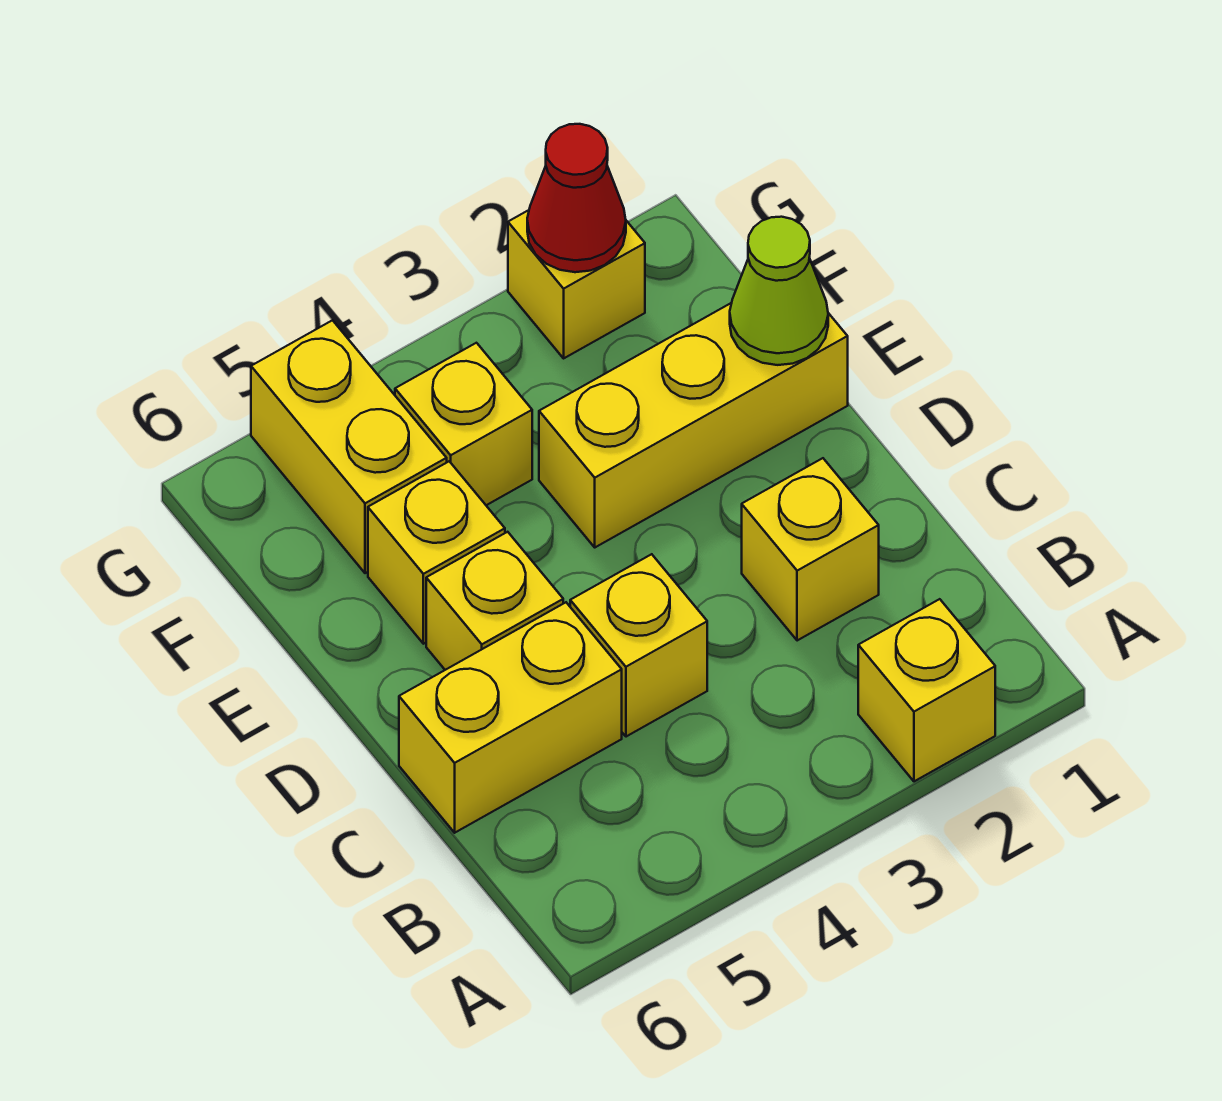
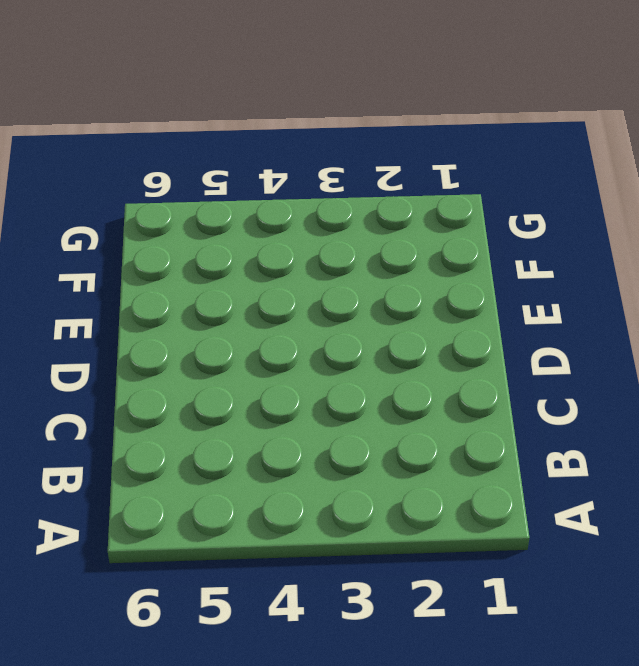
none -> yellow 1x1 brick [858,599,995,781]
none -> yellow 1x1 brick [742,458,879,641]
none -> yellow 1x1 brick [570,554,707,737]

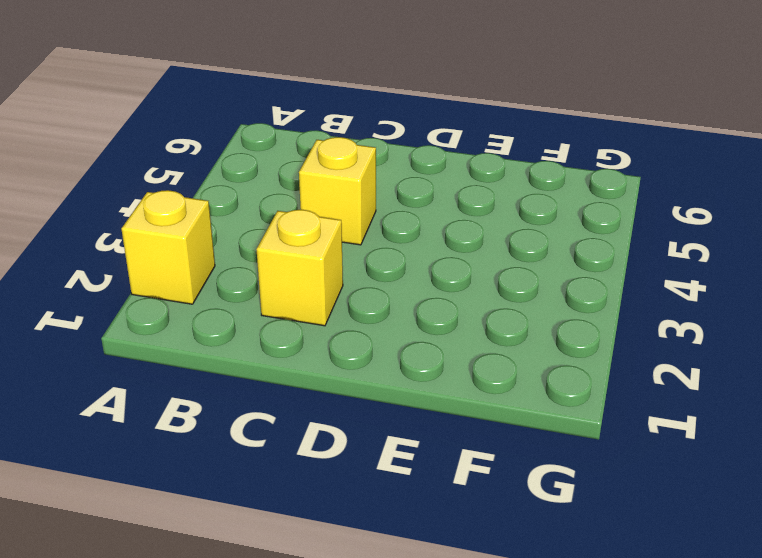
none -> yellow 1x2 brick [399,603,622,833]
none -> yellow 1x1 brick [426,532,563,670]
none -> yellow 1x3 brick [539,303,848,547]

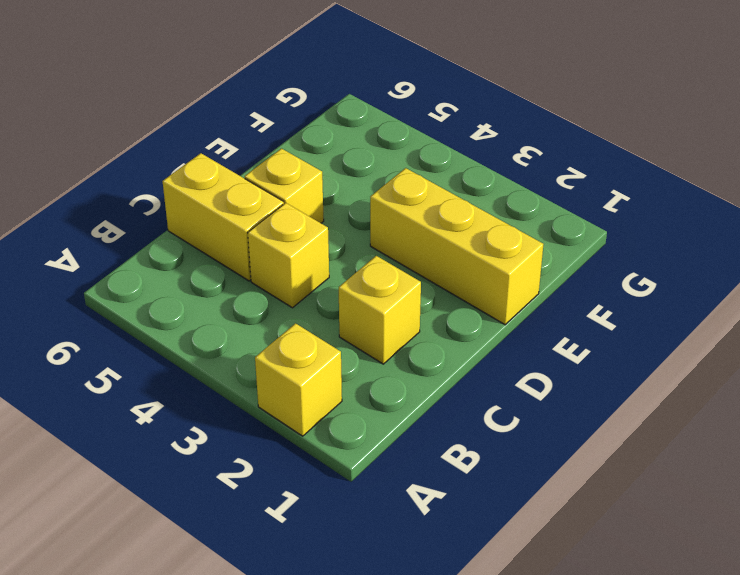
none -> yellow 1x1 brick [368,461,505,644]
none -> yellow 1x1 brick [395,343,532,505]
none -> yellow 1x2 brick [251,320,447,573]

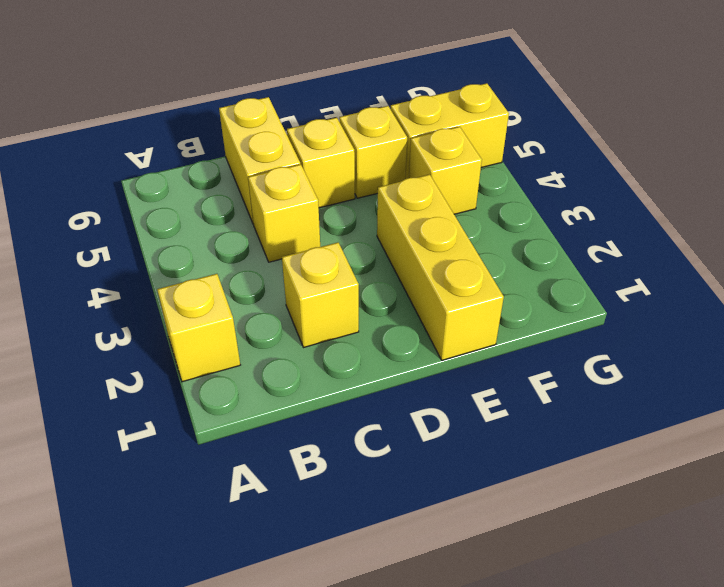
none -> yellow 1x1 brick [508,210,645,358]
none -> lime 1x1 cone [730,217,828,365]
none -> red 1x1 cone [527,124,626,272]

